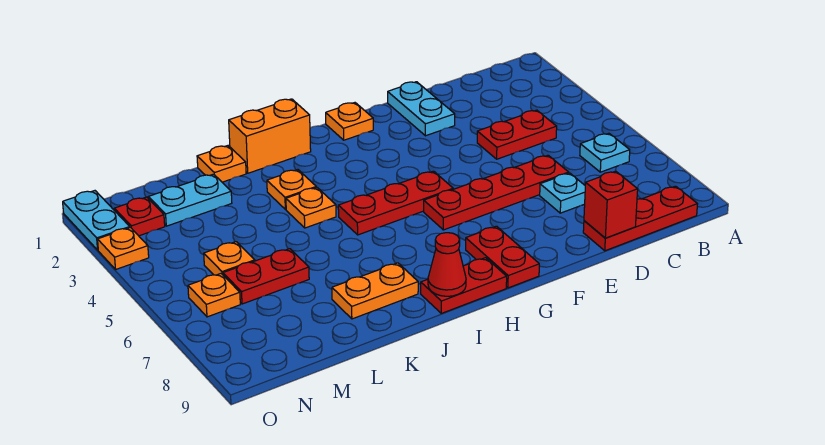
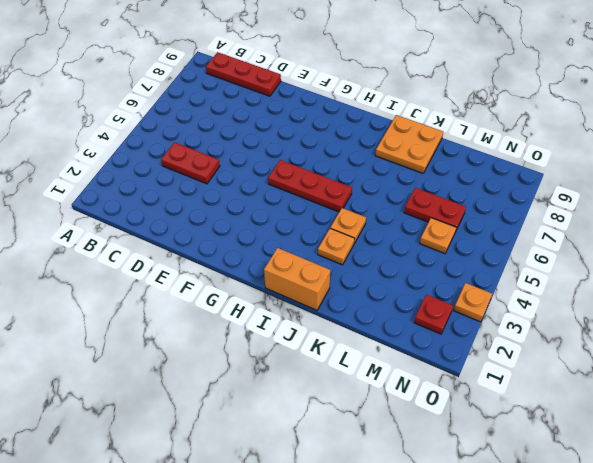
orange 2x2 plate [375,115,443,173] -> orange 1x2 plate [332,263,418,319]
none -> cyan 1x1 plate [580,133,630,172]
none -> red 1x4 plate [424,155,569,230]
none -> cyan 1x1 plate [540,173,585,213]

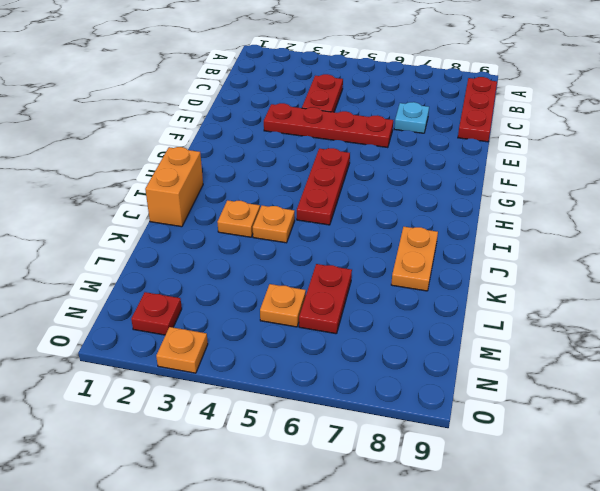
red 1x4 plate [264,103,393,148] -> red 1x4 plate turned to [424,155,569,230]
none -> cyan 1x1 plate [580,133,630,172]
none -> cyan 1x2 plate [388,82,455,136]
none -> orange 1x1 plate [326,103,373,140]

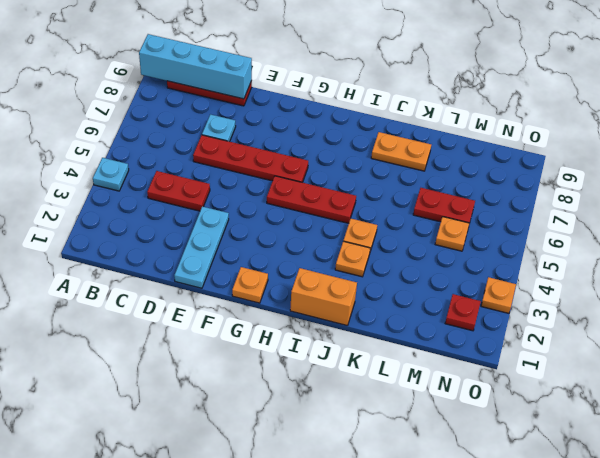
cyan 1x1 plate [93,158,129,191] -> cyan 1x1 plate moved to [580,133,630,172]
cyan 1x4 brick [139,34,252,99] -> red 1x1 brick [584,171,638,238]
cyan 1x3 plate [174,206,229,288] -> cyan 1x2 plate [388,82,455,136]
none -> red 1x2 plate [466,226,539,288]
none -> red 1x2 plate [421,258,507,313]
none -> orange 1x1 plate [197,146,246,182]

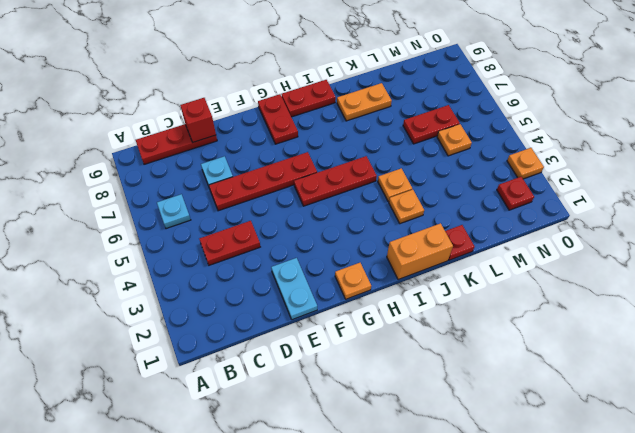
red 1x1 plate [445,225,475,260] -> orange 1x1 plate [197,146,246,182]
none -> cyan 1x2 plate [148,174,232,226]
none -> orange 1x1 plate [188,274,240,317]
none -> cyan 1x2 plate [63,191,130,250]

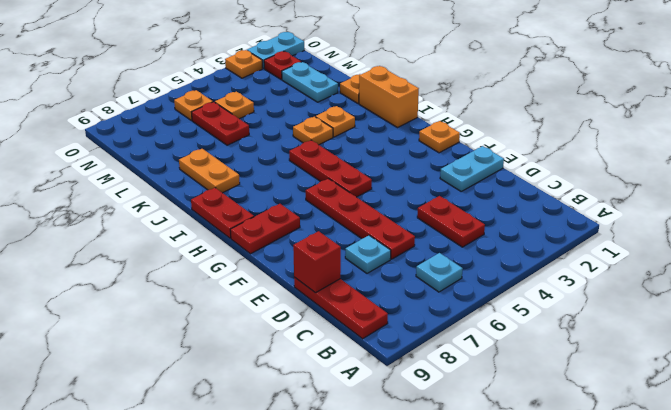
none -> red 1x1 cone [428,233,466,296]

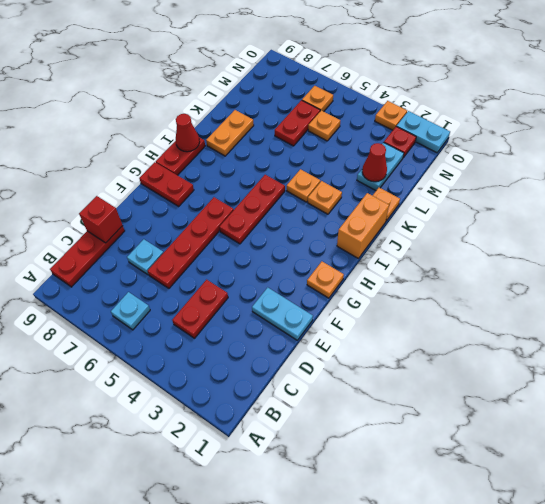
red 1x1 cone [362,143,387,182] -> none

